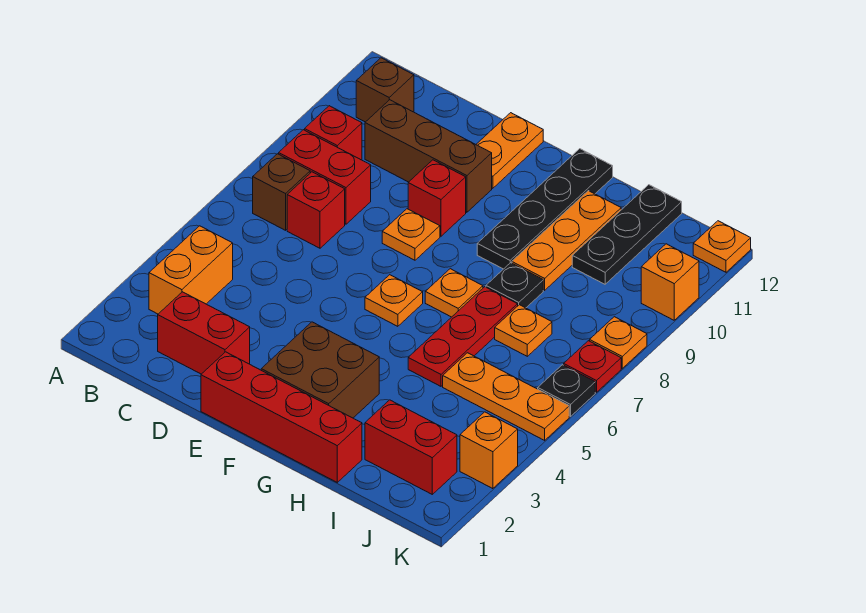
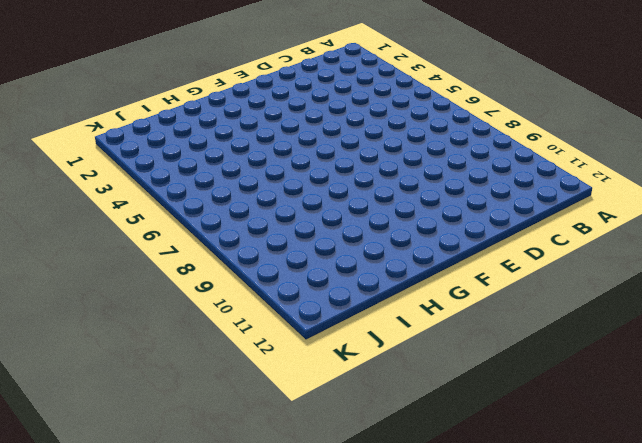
none -> orange 1x2 brick [149,226,233,314]
none -> brown 1x1 brick [253,154,310,230]
none -> red 1x2 brick [279,130,371,224]

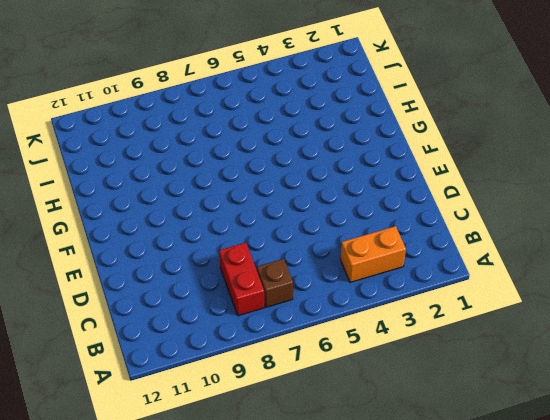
none -> red 1x1 brick [305,106,362,160]
none -> brown 1x1 brick [356,58,414,122]
none -> red 1x2 brick [158,292,250,374]

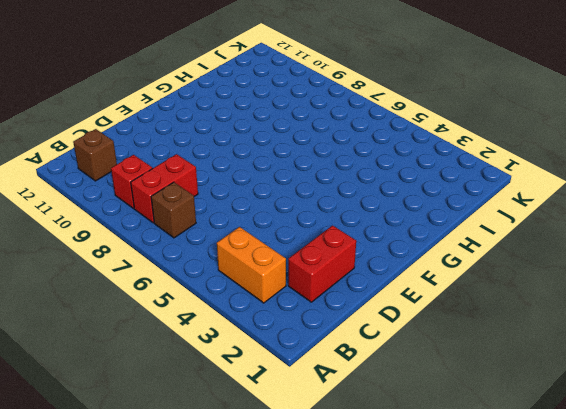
none -> red 1x1 brick [287,172,345,248]
none -> brown 1x3 brick [365,100,492,212]
none -> red 1x4 brick [201,352,362,482]

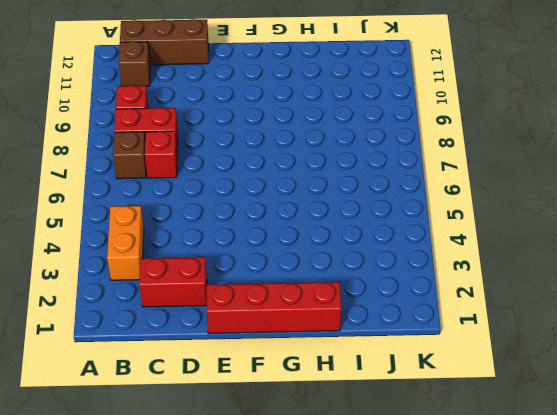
brown 1x3 brick [120,19,209,65] -> brown 1x3 brick moved to [365,100,492,212]
none -> orange 1x1 plate [382,209,440,260]
none -> red 1x1 brick [408,160,466,236]
none -> orange 1x2 plate [476,113,543,188]

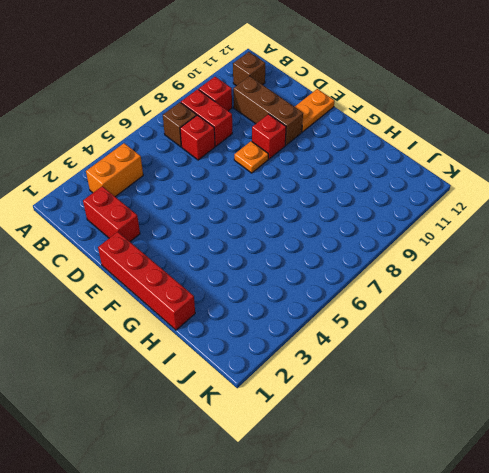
none -> brown 2x2 brick [261,322,379,418]
none -> orange 1x1 plate [365,275,423,326]
none -> orange 1x1 plate [425,269,483,317]

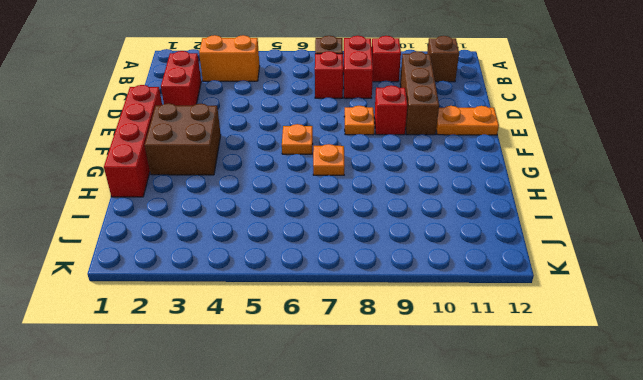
none -> black 1x4 plate [477,149,613,269]
none -> red 1x3 plate [408,287,518,386]
none -> black 1x1 plate [486,263,543,308]

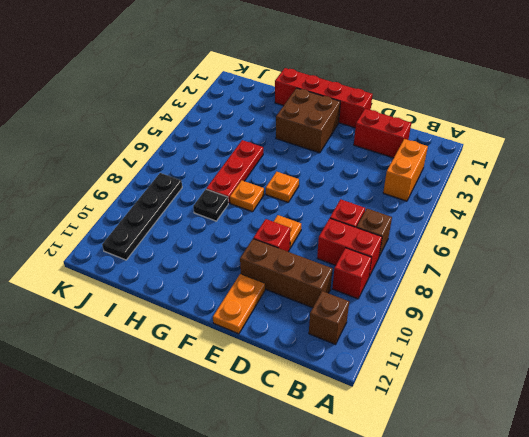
black 1x4 plate [102,173,182,260] -> black 1x4 plate moved to [477,149,613,269]
none -> orange 1x3 plate [512,191,621,290]
none -> red 1x2 brick [365,400,457,494]
none -> orange 1x3 plate [443,353,569,440]

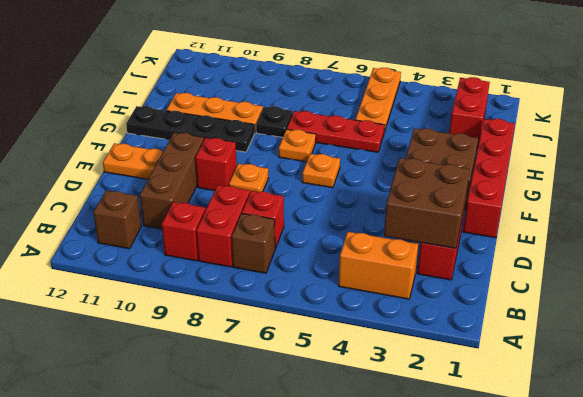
brown 2x2 brick [384,158,470,248] -> none
none -> orange 1x1 plate [495,305,552,356]
none -> black 1x3 plate [572,185,682,284]
none -> orange 1x1 brick [460,412,518,489]

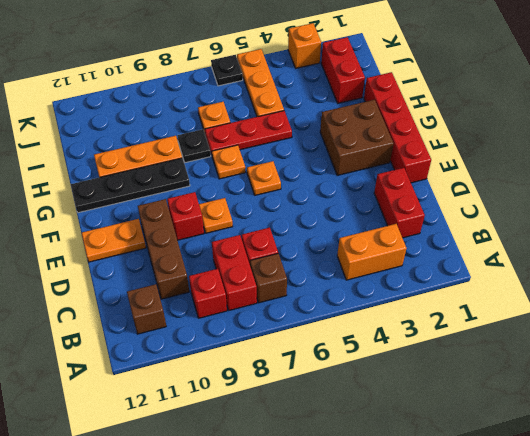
none -> black 1x3 plate [572,185,682,284]
none -> red 1x1 plate [564,341,621,392]
none -> orange 1x1 plate [590,317,647,368]

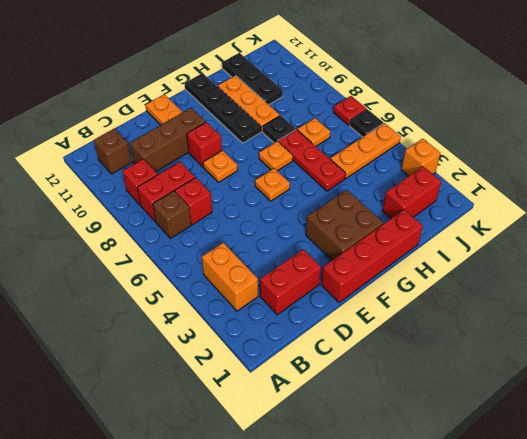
none -> orange 1x1 plate [590,317,647,368]
none -> orange 1x1 brick [641,244,699,320]
none -> orange 1x1 plate [693,221,751,272]

